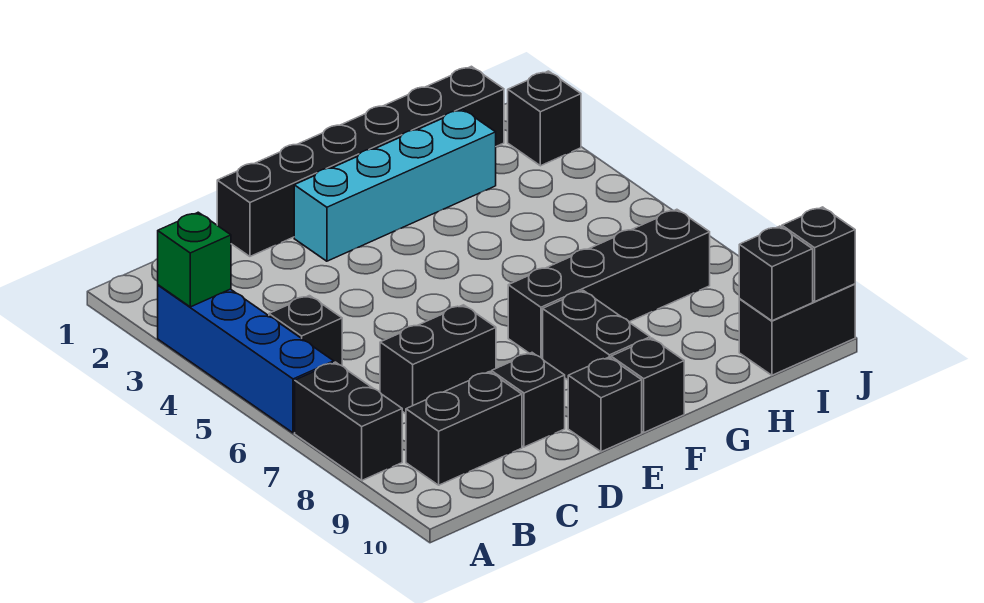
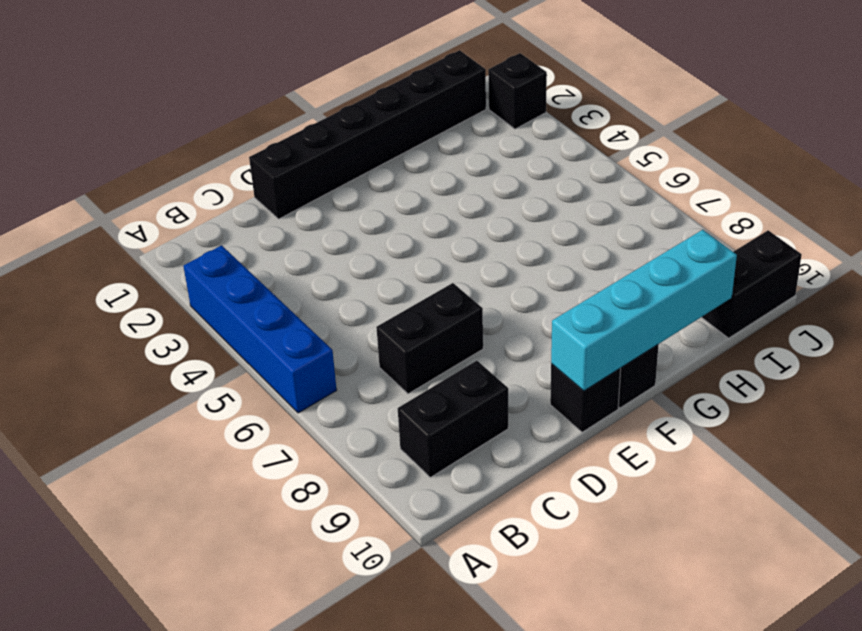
cyan 1x4 brick [551,230,737,391] -> cyan 1x4 brick moved to [294,110,496,261]
none -> black 1x2 brick [295,362,402,480]
none -> black 1x1 brick [269,296,342,366]
none -> black 1x1 brick [491,353,565,447]

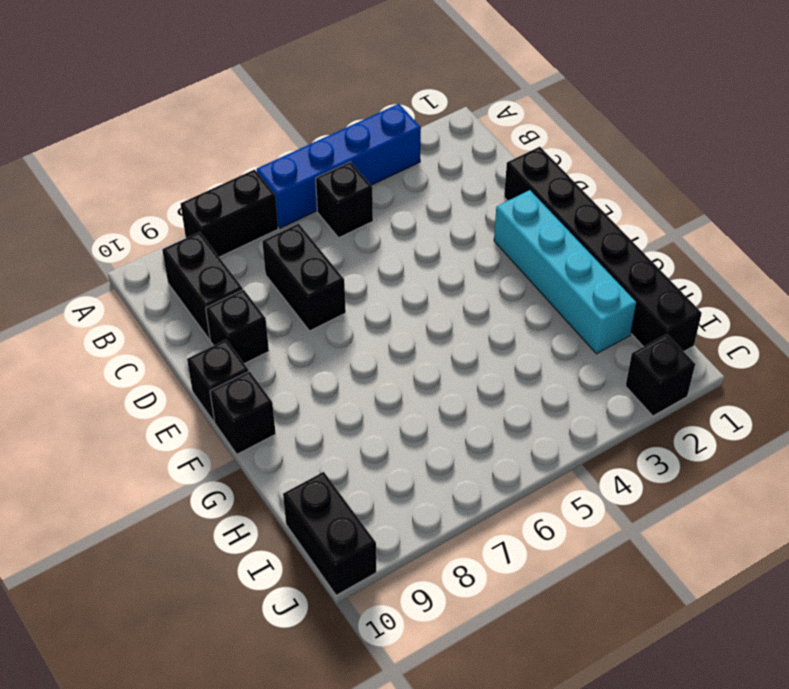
none -> black 1x4 brick [508,209,710,359]
none -> black 1x2 brick [543,291,650,380]
none -> green 1x1 brick [158,212,231,307]

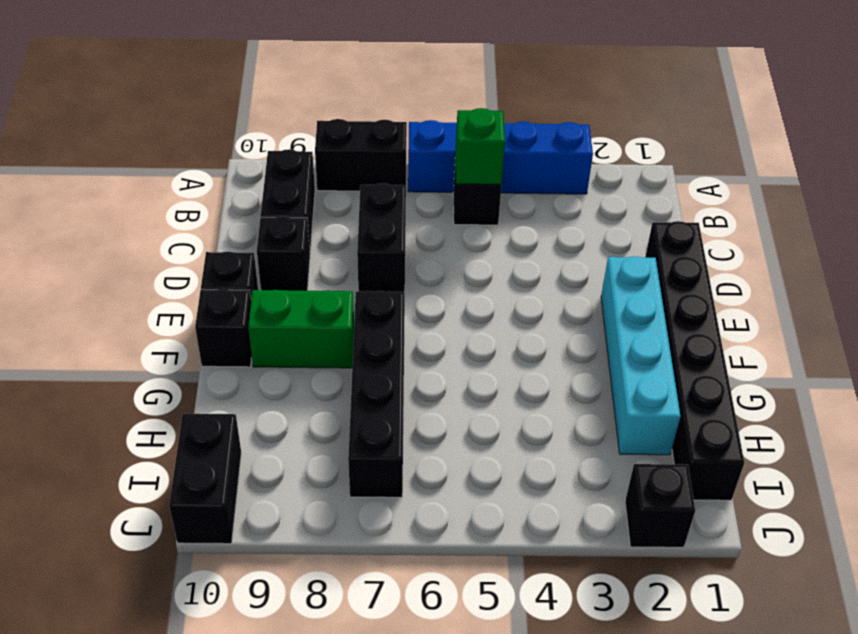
green 1x1 brick [455,108,505,184] -> green 1x1 brick moved to [158,212,231,307]
green 1x2 brick [248,290,354,368] -> black 1x2 brick [543,291,650,380]
none -> black 1x1 brick [739,226,813,321]
none -> black 1x1 brick [782,207,855,302]

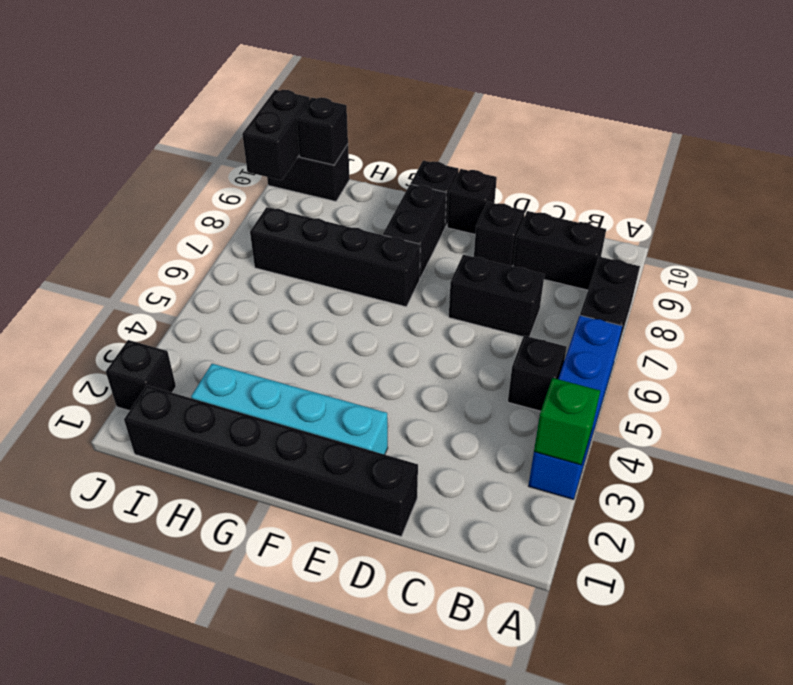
black 1x2 brick [242,90,310,180] -> black 1x1 brick [782,207,855,302]

